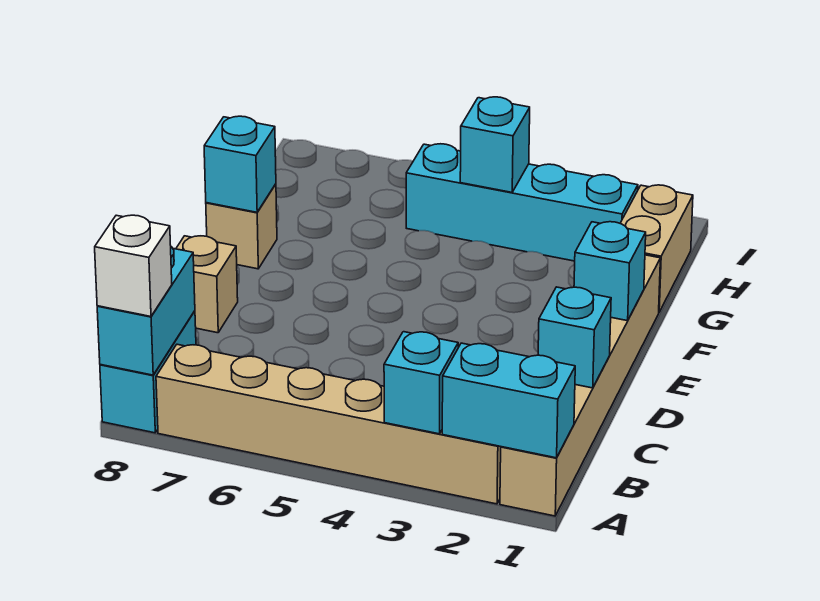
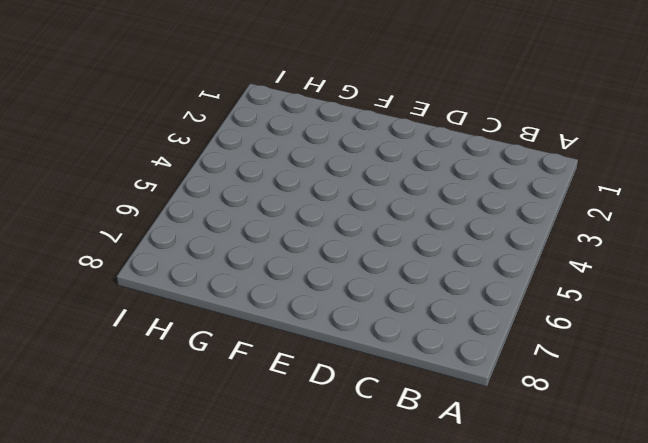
none -> tan 1x6 brick [500,255,660,516]
none -> tan 1x6 brick [156,344,501,504]
none -> cyan 1x2 brick [100,311,196,433]

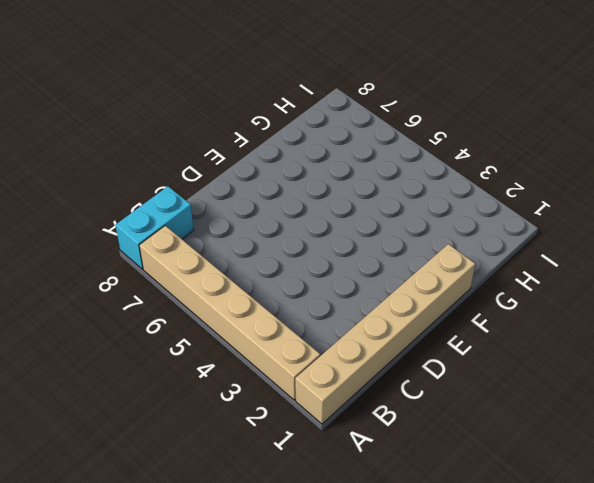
none -> tan 1x1 brick [176,236,238,333]
none -> tan 1x1 brick [206,184,277,269]
none -> tan 1x2 brick [620,185,693,312]

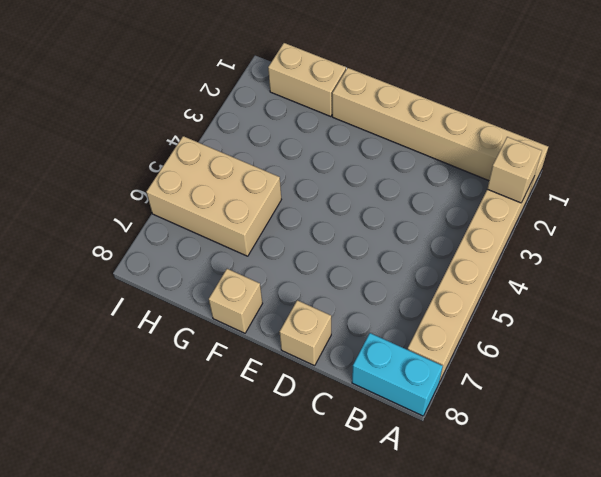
tan 1x1 brick [487,137,542,203] -> cyan 1x2 brick [442,343,575,458]
tan 2x3 brick [146,136,281,256] -> cyan 1x4 brick [406,144,638,261]
none -> cyan 1x1 brick [384,332,458,434]
none -> cyan 1x2 brick [97,247,195,375]
none -> cyan 1x1 brick [538,287,611,388]

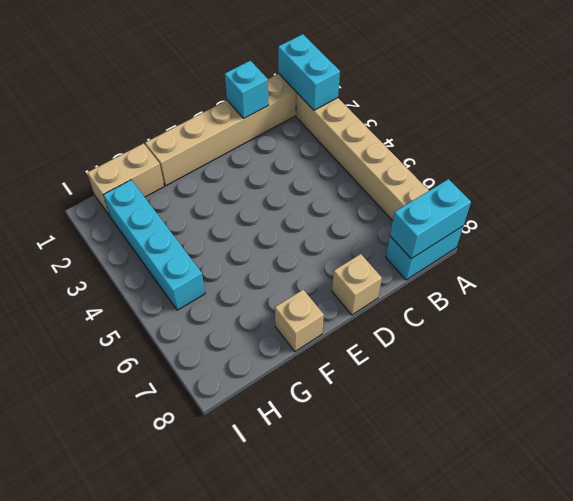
none -> cyan 1x1 brick [384,332,458,434]
none -> cyan 1x1 brick [574,222,646,321]
none -> cyan 1x1 brick [204,116,276,212]

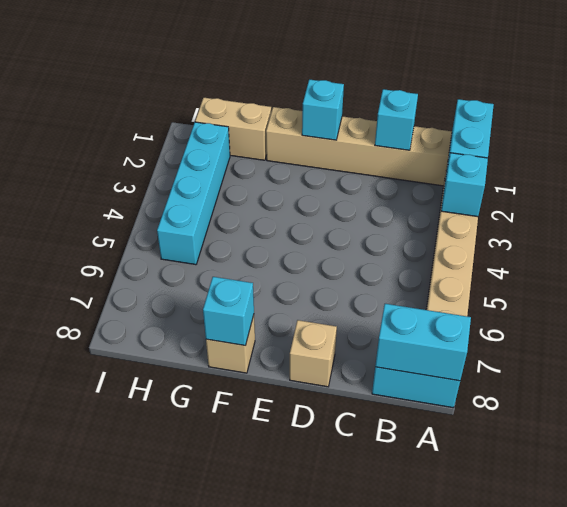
none -> cyan 1x1 brick [460,97,530,192]
none -> white 1x1 brick [95,215,172,317]

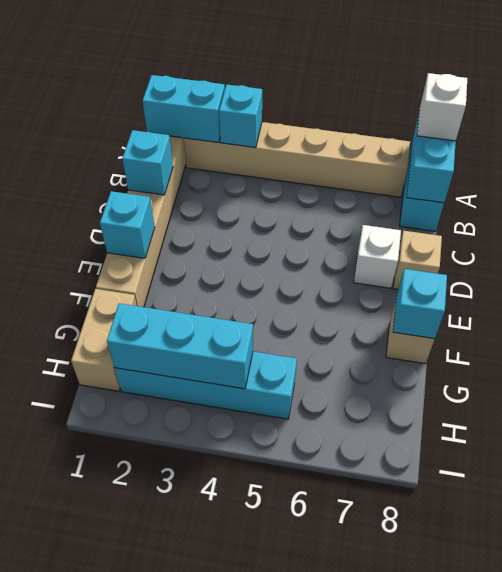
white 1x1 brick [354,225,401,288] -> none
cyan 1x3 brick [107,303,253,389] -> cyan 1x1 brick [460,97,530,192]

